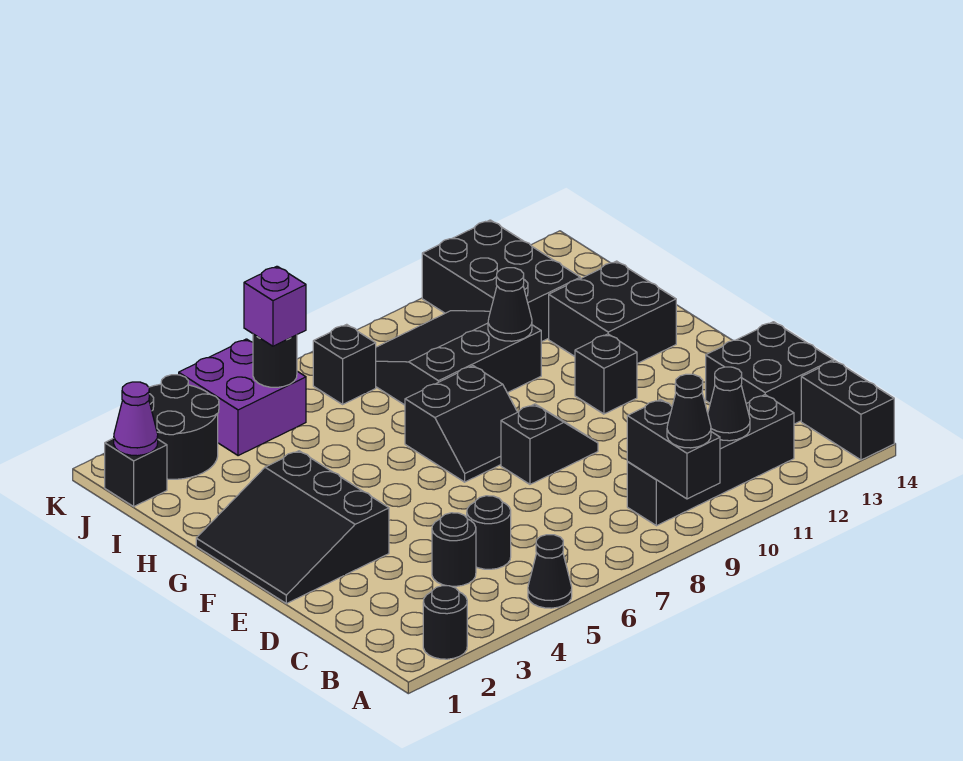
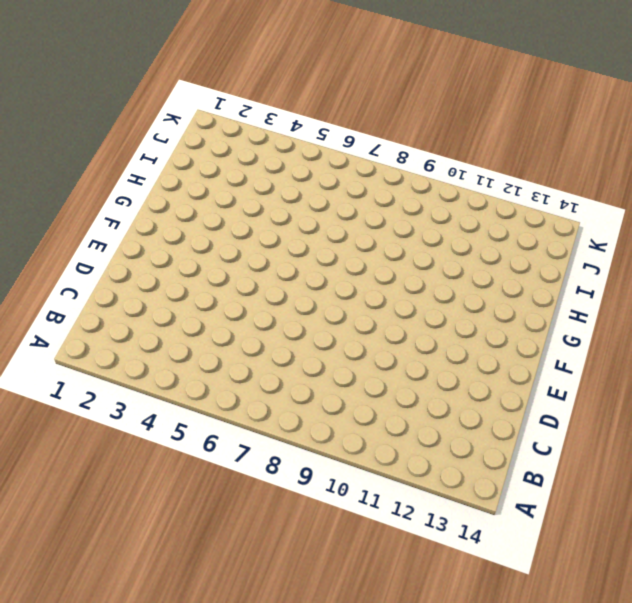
none -> black 1x1 round brick [423,586,467,659]
none -> black 1x1 cone [528,535,572,608]
none -> black 1x2 brick [801,361,894,460]

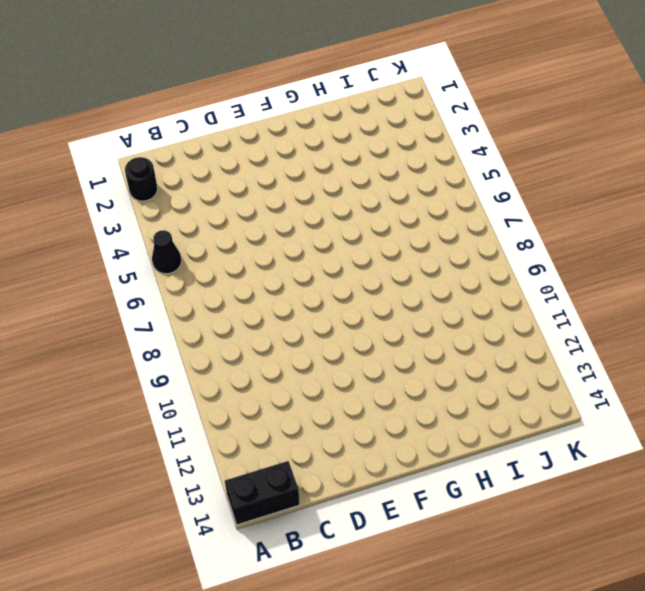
none -> black 1x4 brick [627,395,794,526]
none -> black 1x1 round brick [432,513,476,586]
none -> black 1x1 round brick [467,496,511,569]

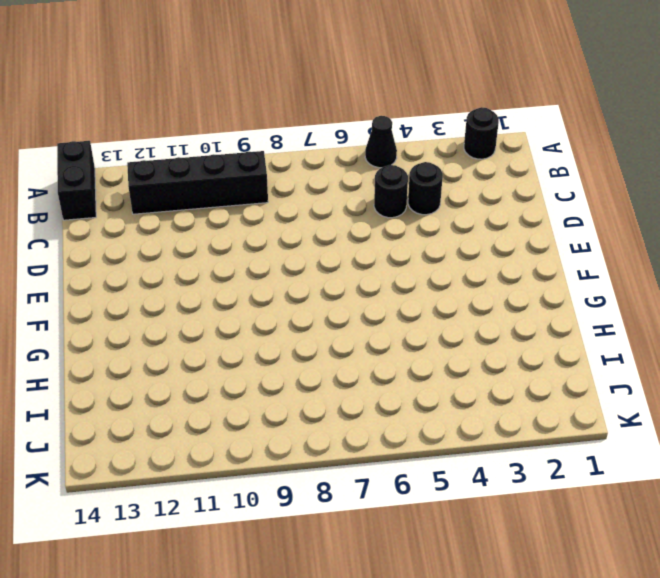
none -> black 2x2 brick [706,322,833,424]
none -> black 3x3 slope [196,451,389,604]
none -> black 1x2 slope [501,404,598,484]

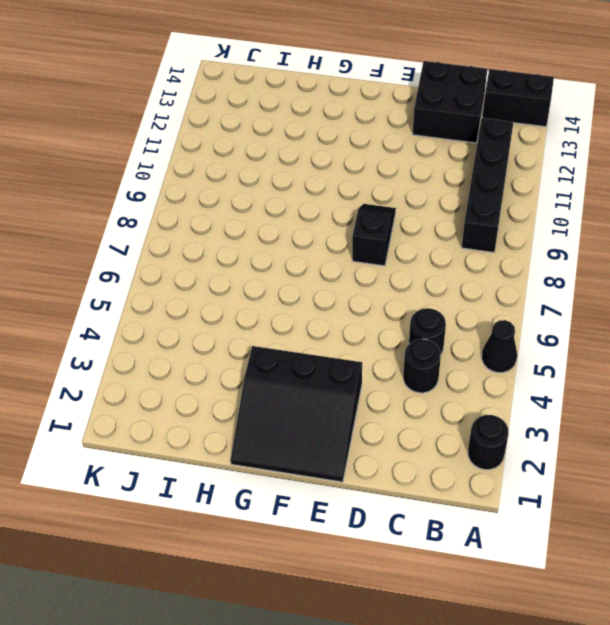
none -> black 2x2 slope [405,366,517,482]
none -> black 1x1 brick [575,334,637,414]
none -> black 2x2 brick [549,261,676,364]

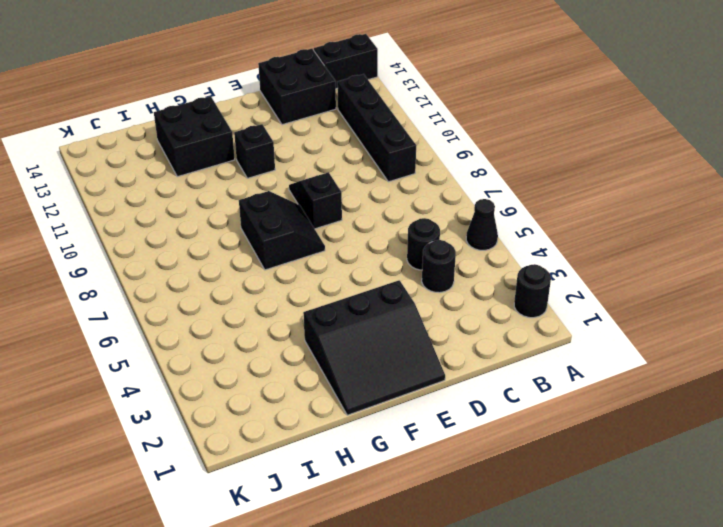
none -> black 3x3 slope [376,311,541,405]
none -> black 2x3 brick [422,220,580,342]
none -> black 1x1 brick [105,438,167,506]

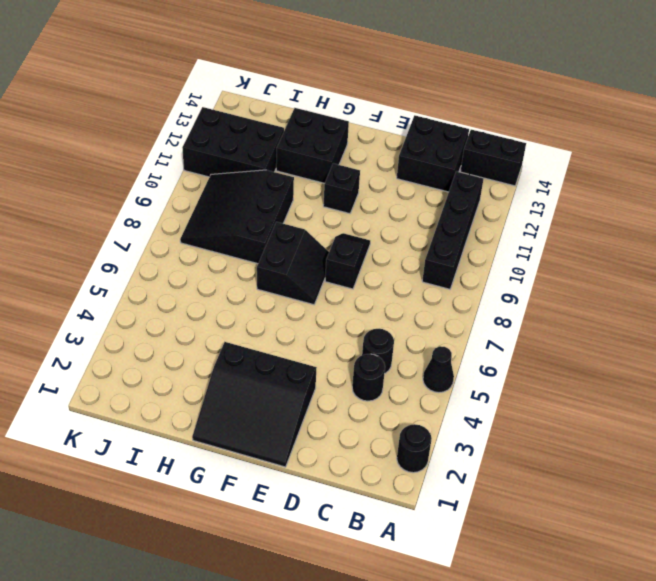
none -> black 1x1 brick [105,438,167,506]
none -> black 2x2 round brick [149,375,219,479]
none -> purple 2x2 brick [179,339,306,456]

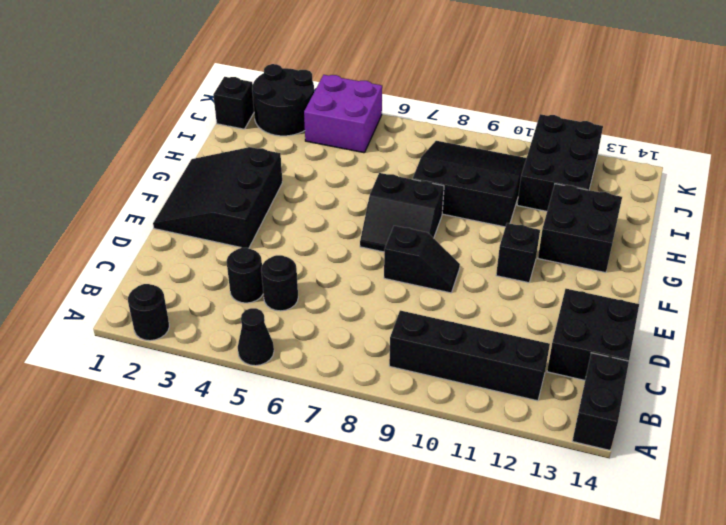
none -> black 1x1 brick [313,324,376,404]
none -> black 1x2 brick [627,400,720,499]
none -> black 1x1 cone [708,367,750,441]

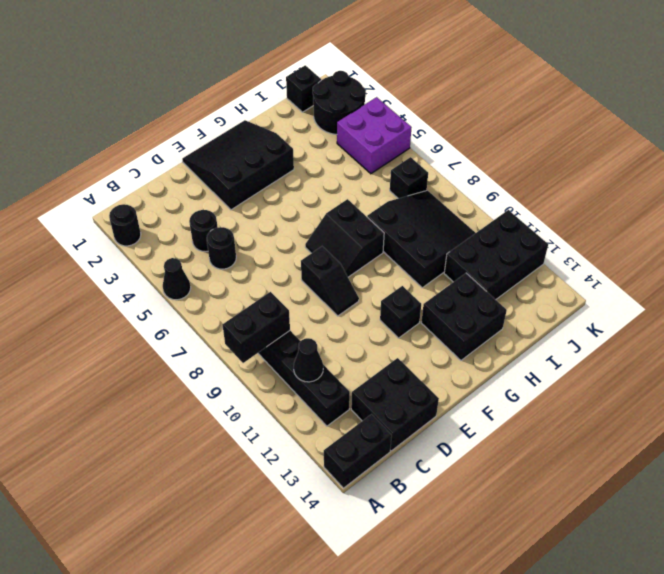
none -> black 1x1 cone [488,268,532,341]
none -> purple 1x1 cone [114,382,158,456]
none -> black 1x1 round brick [253,334,297,387]

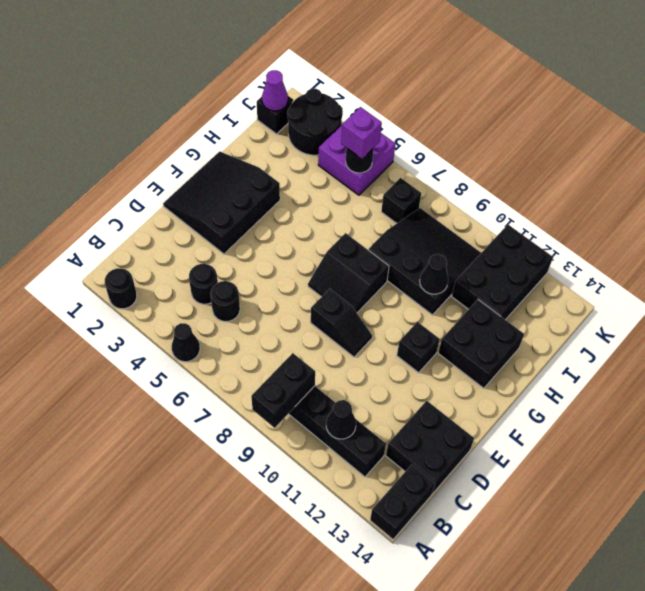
none -> black 1x1 cone [667,374,711,448]

